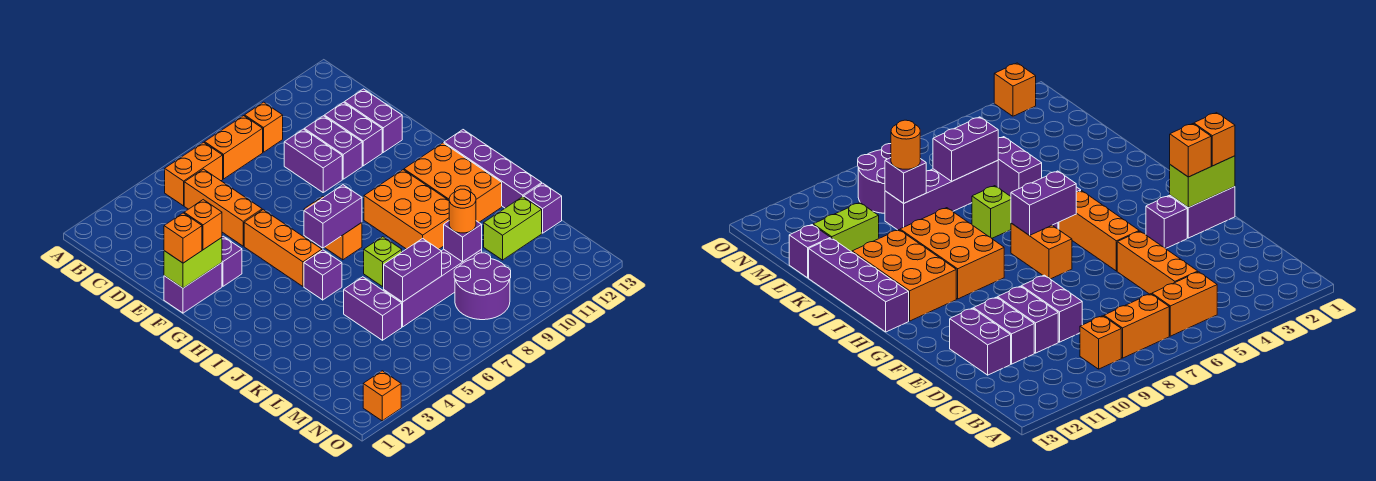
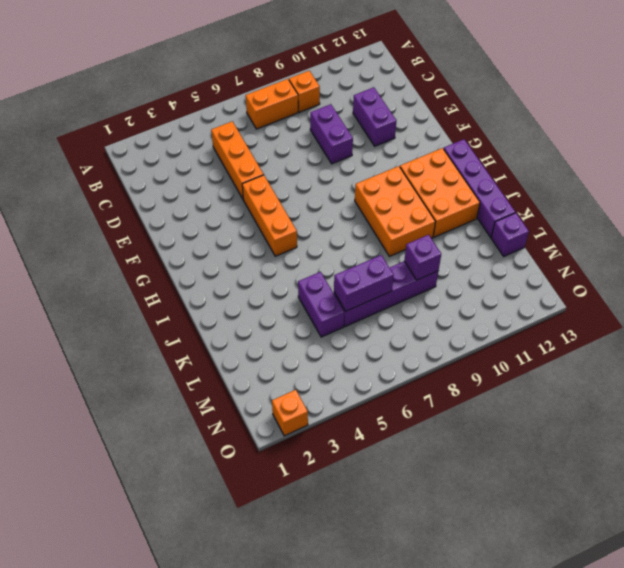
none -> orange 1x2 brick [165,142,223,206]
none -> purple 1x2 brick [304,116,362,179]
none -> purple 1x2 brick [344,89,402,152]
none -> purple 1x2 brick [164,263,222,313]

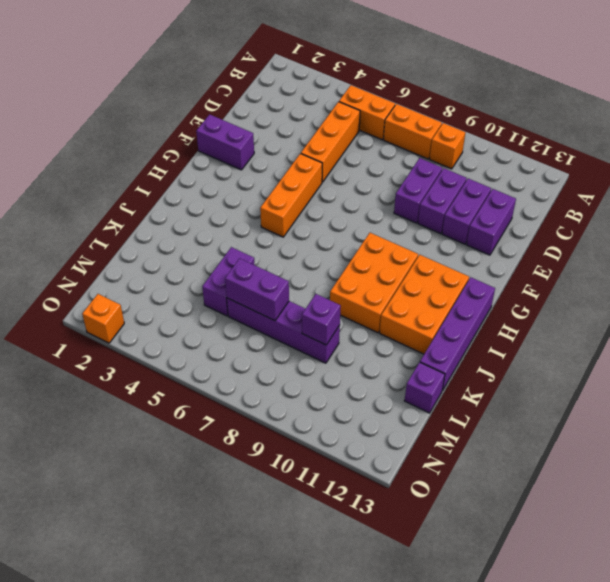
none -> purple 1x1 brick [222,236,242,286]
none -> orange 1x2 brick [304,196,362,260]
none -> purple 1x1 brick [304,250,342,300]
none -> lime 1x1 brick [364,237,402,286]

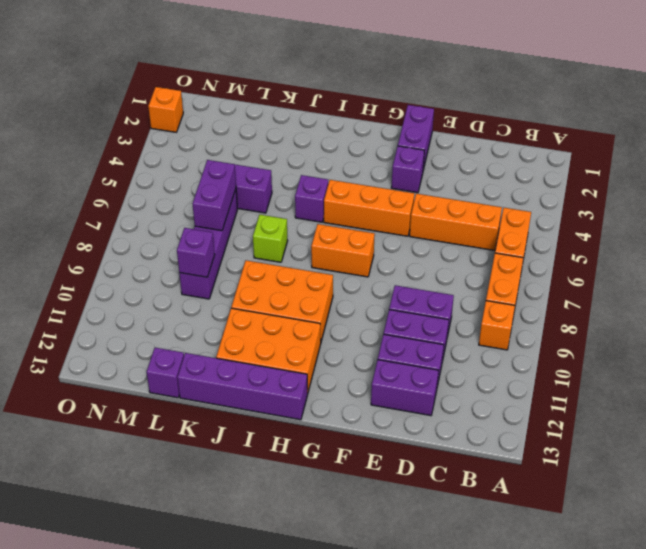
none -> lime 1x2 brick [484,197,542,260]
none -> purple 2x2 round brick [454,253,511,320]
none -> lime 1x2 brick [164,238,222,288]
none -> purple 1x2 brick [304,185,362,248]

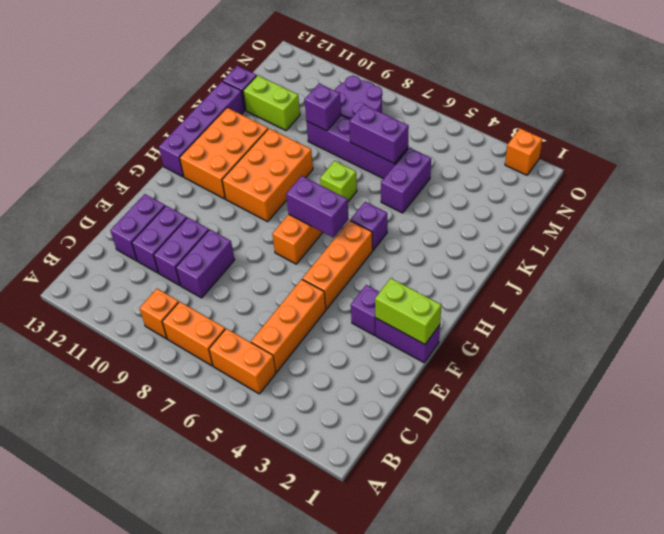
none -> orange 1x1 brick [164,213,202,263]
none -> orange 1x1 brick [184,200,222,250]
none -> orange 1x1 round brick [449,189,476,233]

